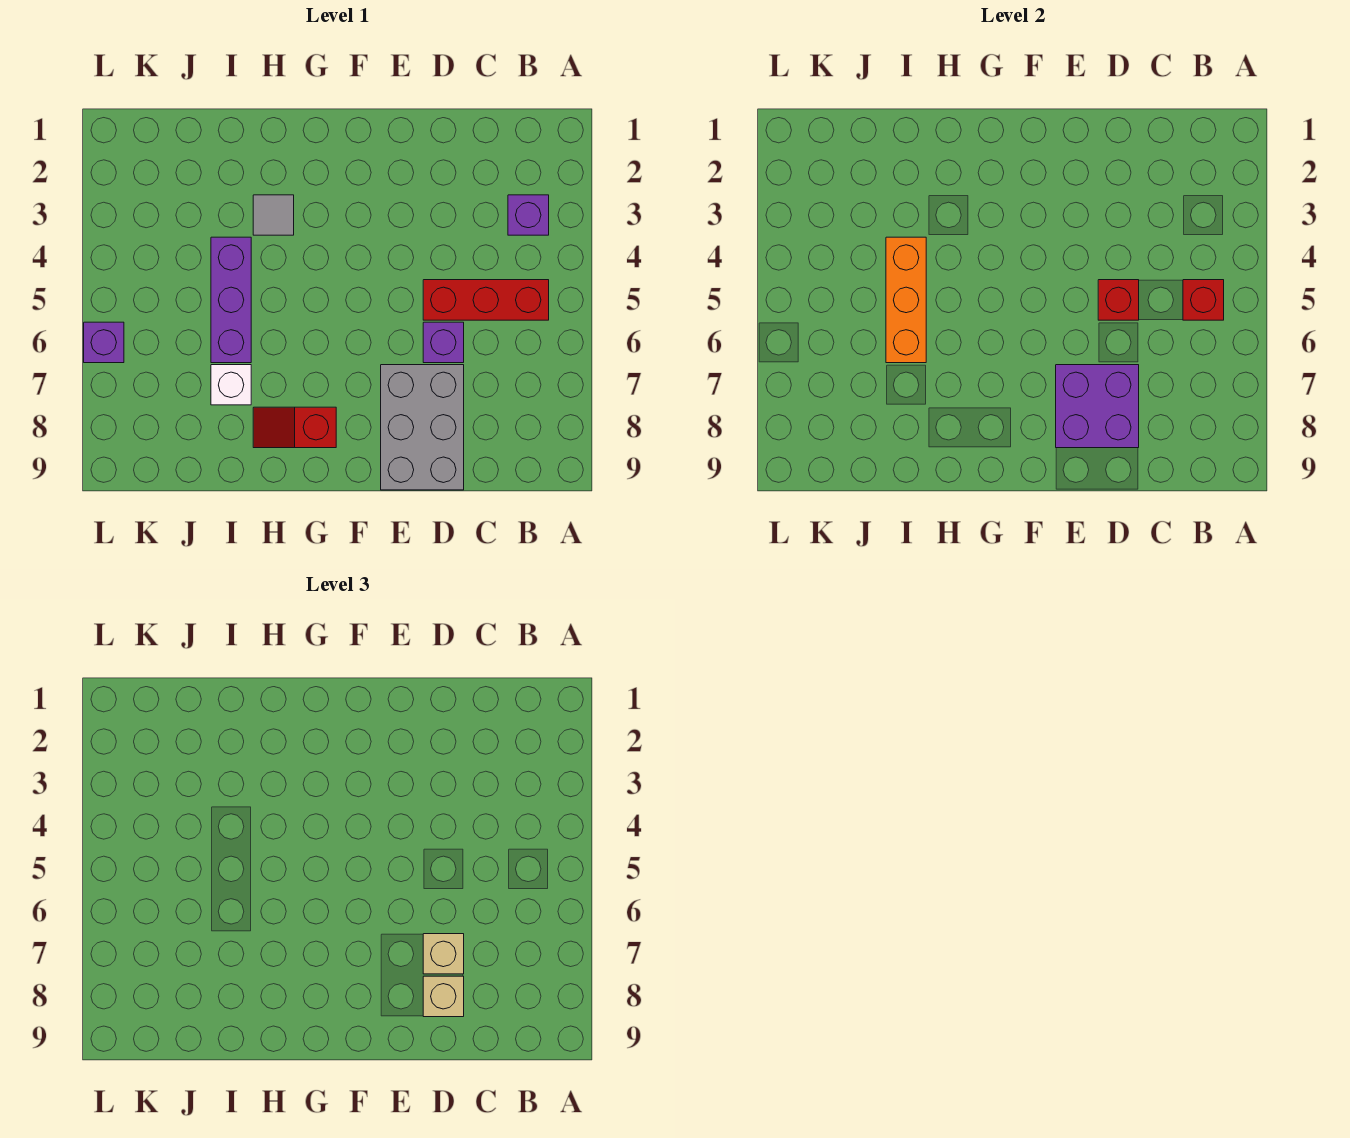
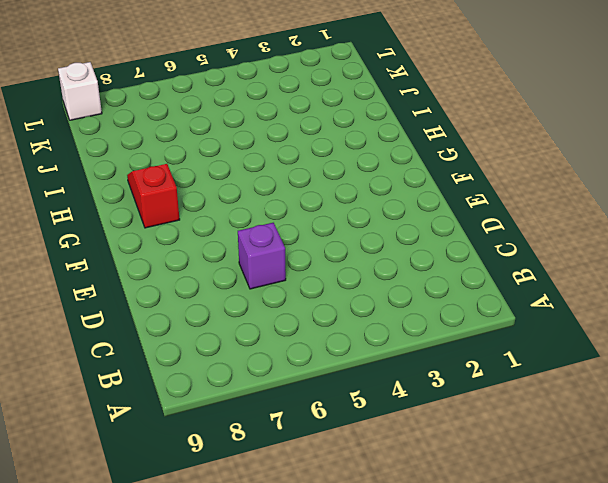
white 1x1 brick [58,62,102,120] -> white 1x1 brick moved to [211,365,251,405]
none -> purple 1x1 brick [508,195,549,235]
none -> red 1x3 brick [423,280,549,320]
none -> grey 2x3 brick [381,365,464,490]

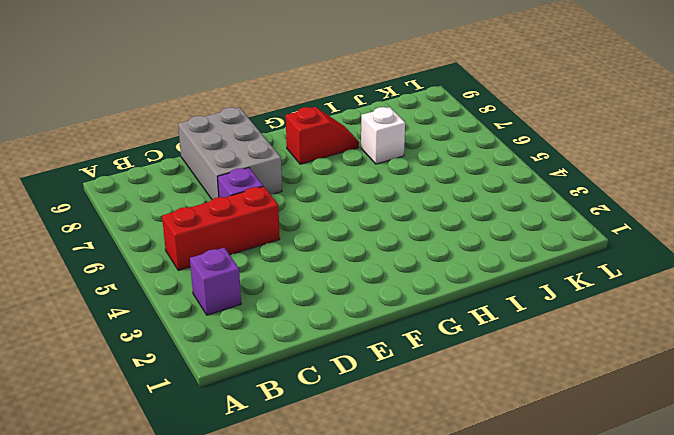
none -> grey 1x1 tile [253,195,294,235]
none -> purple 1x3 brick [211,237,251,363]
none -> purple 1x1 brick [84,322,124,363]

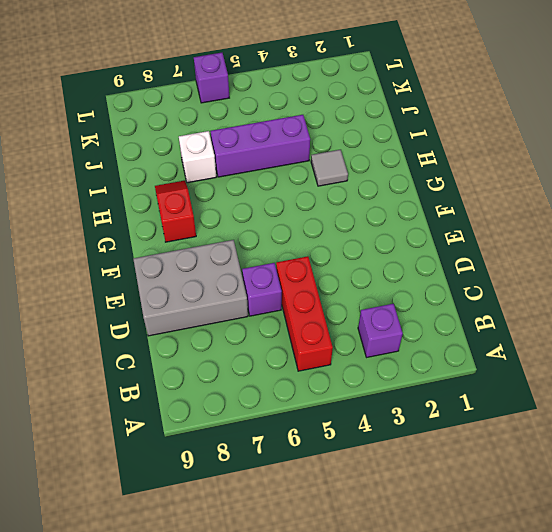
none -> red 1x1 brick [1183,280,1224,320]
none -> red 1x1 brick [1098,280,1139,320]
none -> purple 2x2 brick [1056,365,1139,448]

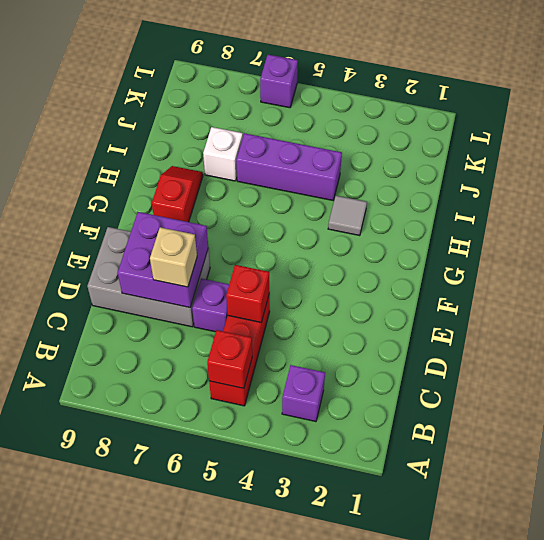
none -> orange 1x3 brick [886,237,926,363]
none -> tan 1x1 brick [423,976,464,1017]

